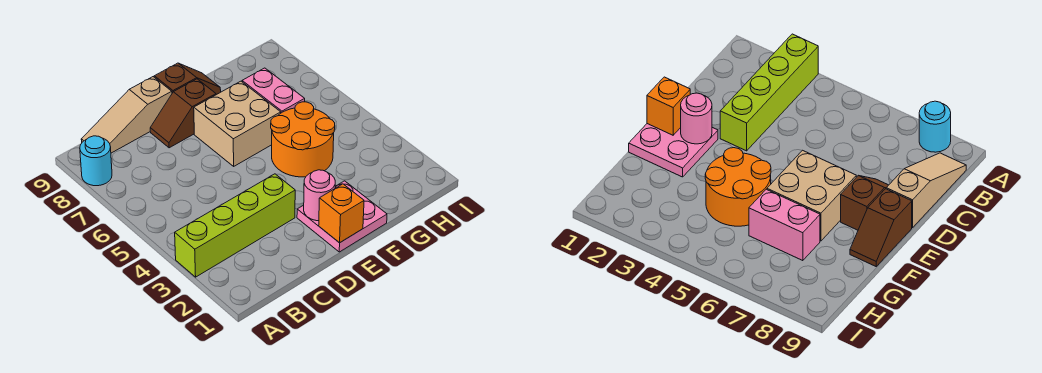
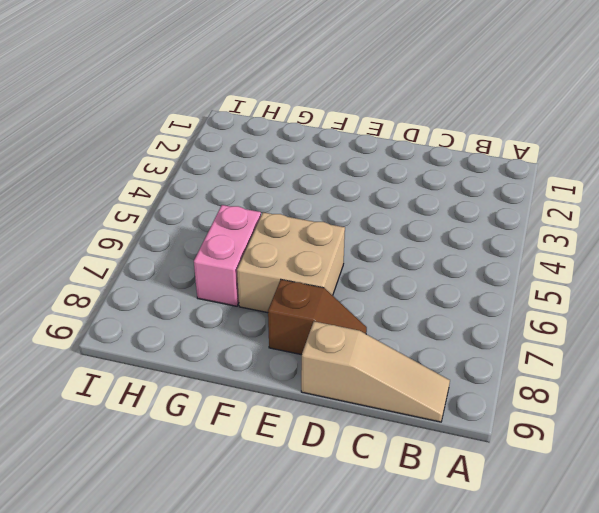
none -> lime 1x4 brick [175,174,295,277]
none -> cyan 1x1 round brick [80,136,112,186]

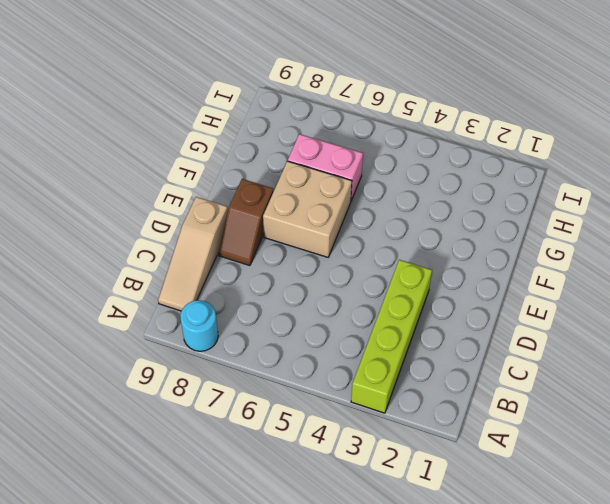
none -> pink 2x2 plate [297,181,387,252]
none -> brown 1x2 slope [154,63,221,95]

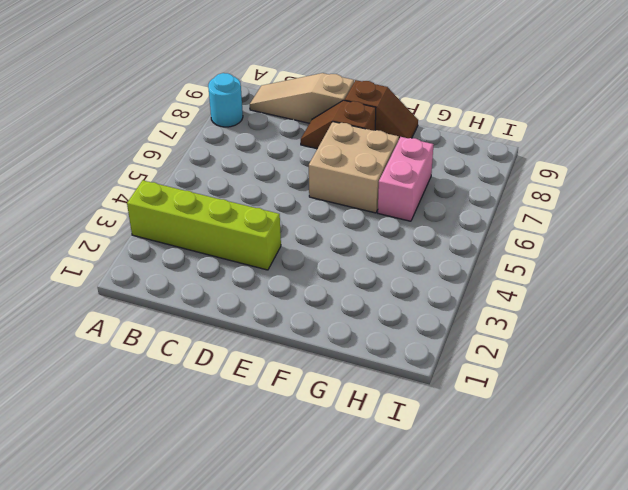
none -> pink 2x2 plate [297,181,387,252]
none -> orange 2x2 round brick [271,102,335,177]

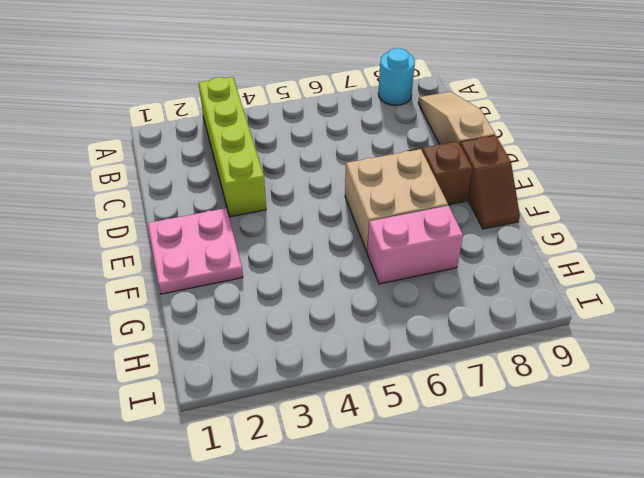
none -> orange 2x2 round brick [271,102,335,177]
none -> orange 1x1 brick [319,184,364,243]

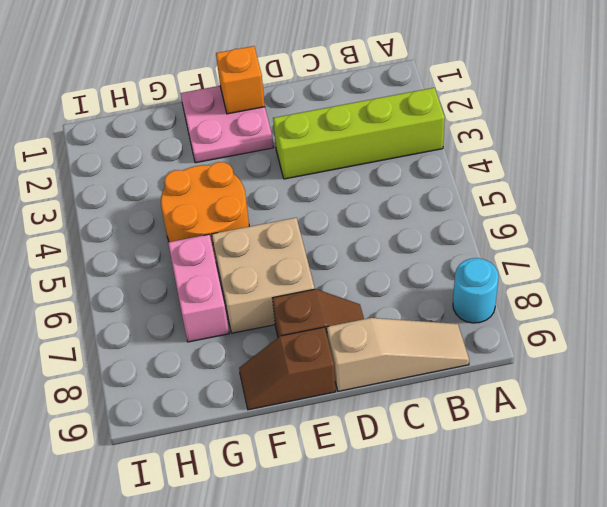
none -> pink 1x1 round brick [304,170,335,221]

